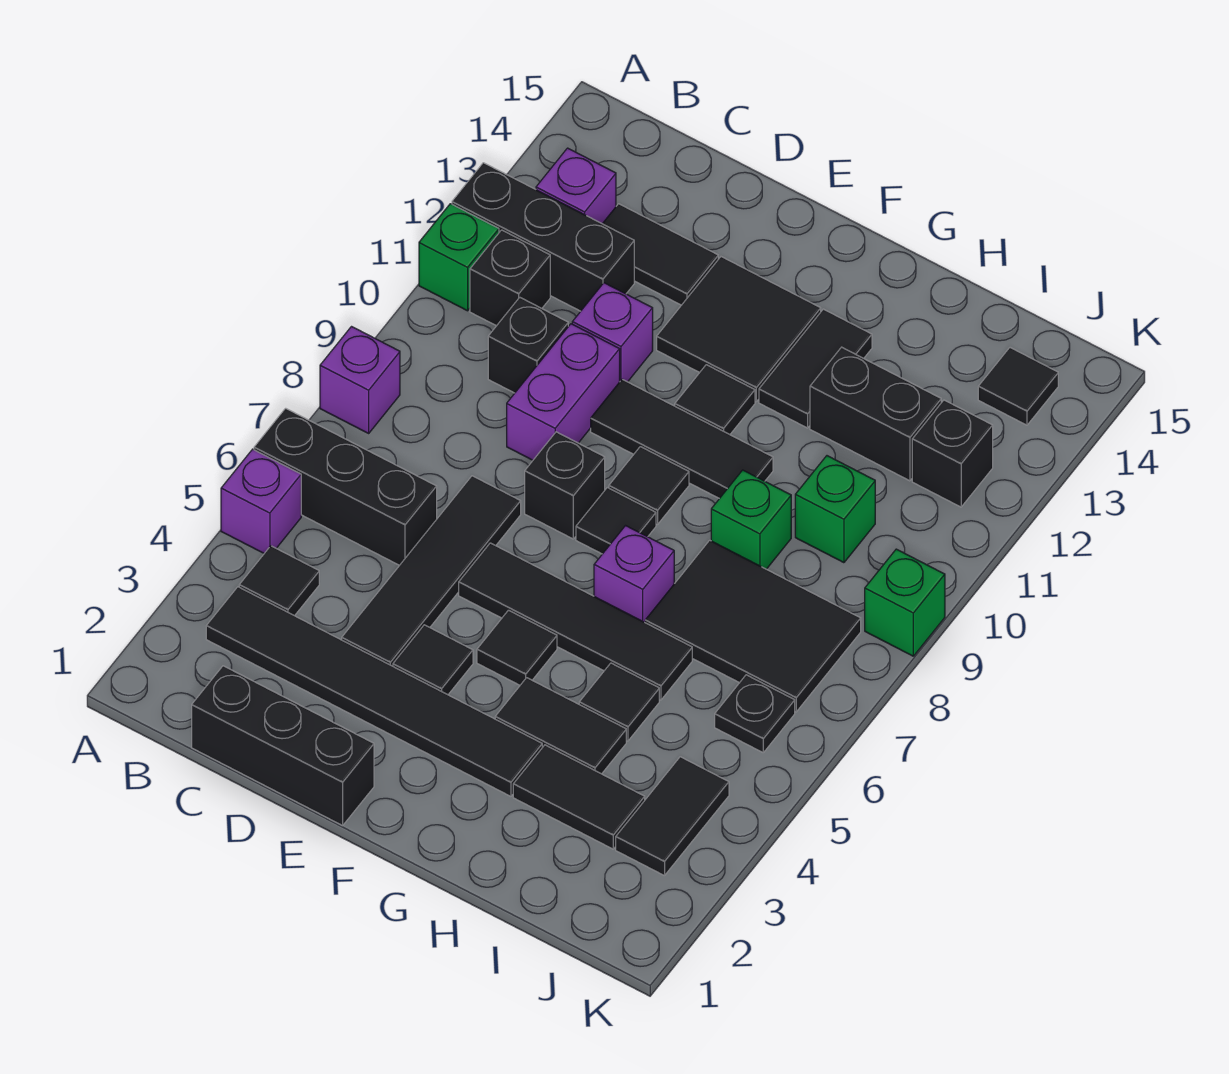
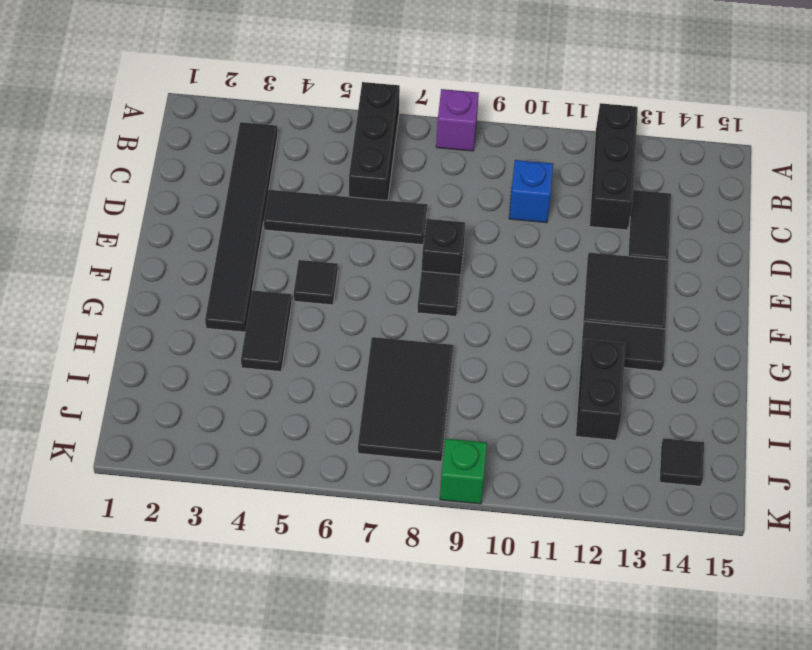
blue 1x1 brick [509,160,553,223] -> black 1x1 brick [488,297,568,393]
none -> purple 1x1 brick [221,449,301,553]
none -> green 1x1 brick [419,204,499,311]
none -> black 1x1 tile [239,546,319,616]
none -> black 1x1 brick [470,230,550,326]

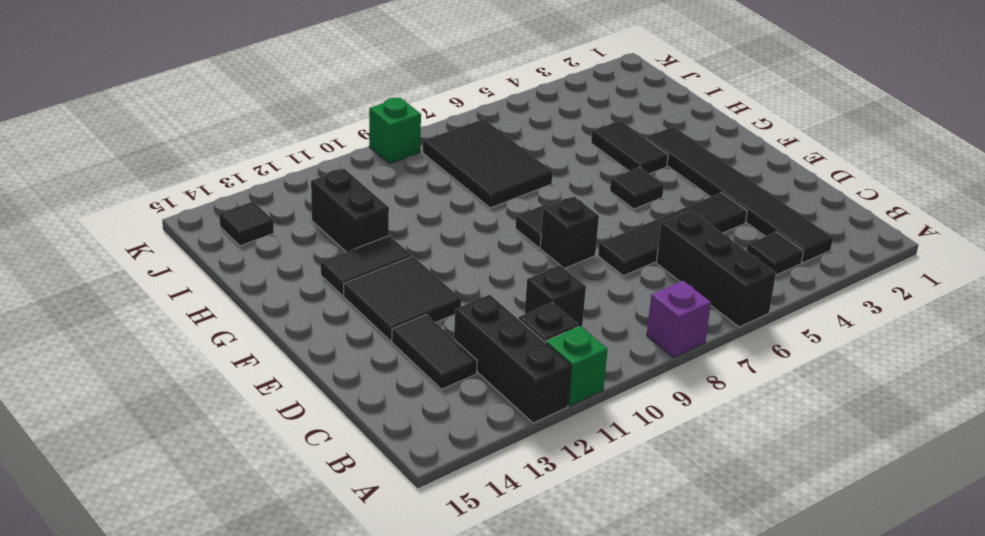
none -> purple 1x1 brick [221,449,301,553]
none -> purple 1x1 brick [536,148,616,224]
none -> black 1x3 brick [192,666,374,826]
none -> purple 1x2 brick [507,324,620,460]

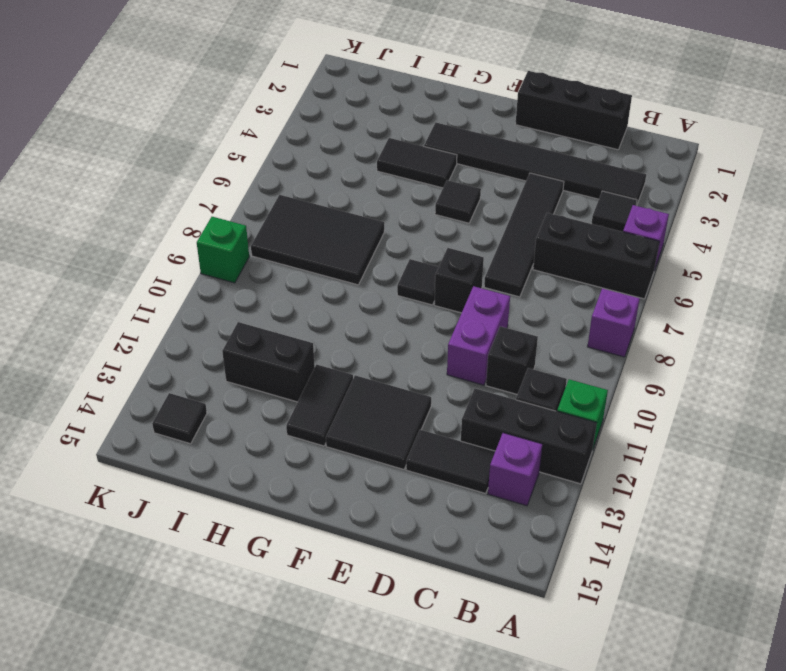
none -> purple 1x1 brick [572,283,653,382]
none -> black 1x1 tile [393,625,473,695]
none -> black 1x4 tile [459,543,692,700]
none -> black 1x3 tile [591,379,773,499]

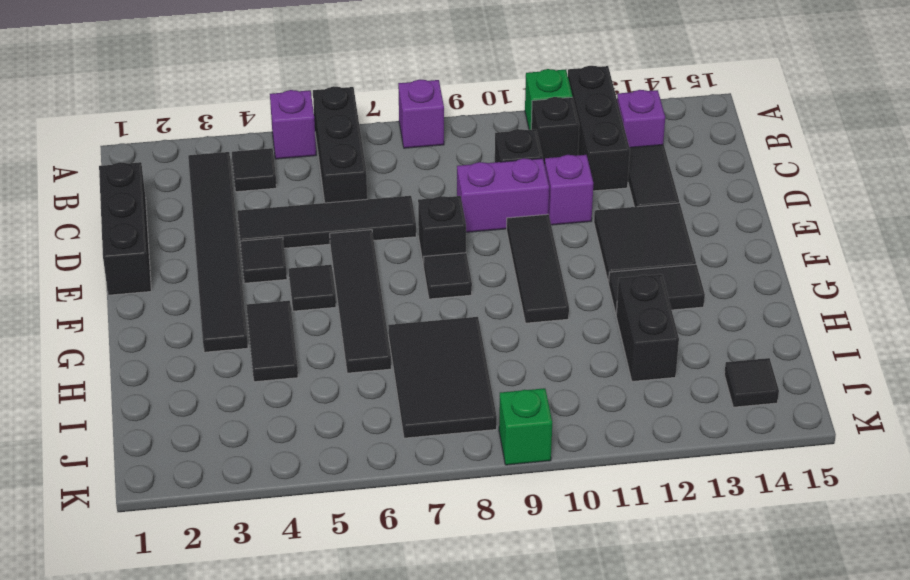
none -> black 1x1 tile [609,447,689,524]
none -> black 1x1 tile [675,365,755,434]
none -> purple 1x1 brick [594,526,674,622]
none -> black 1x2 tile [513,745,645,849]

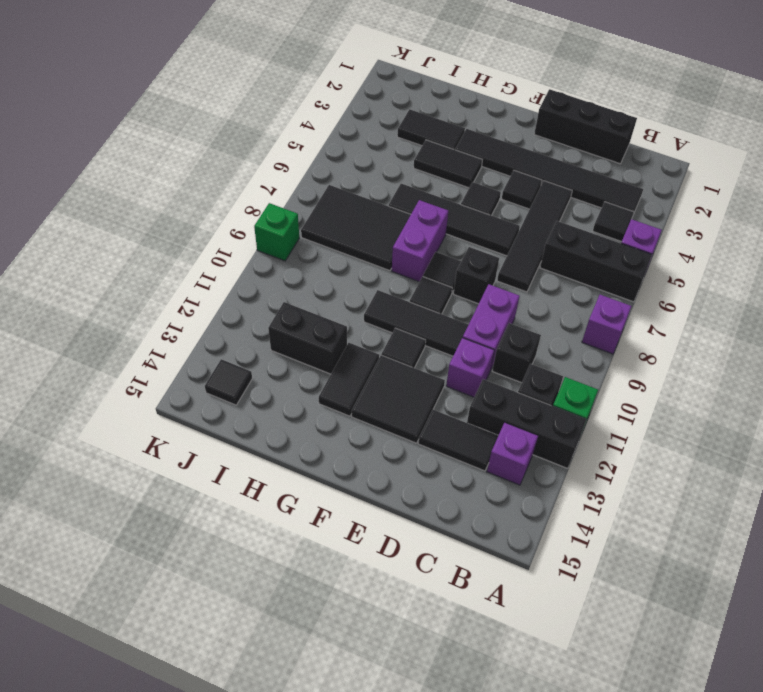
purple 1x2 brick [392,200,448,282] -> purple 1x1 brick [594,526,674,622]
none -> black 1x1 tile [579,663,659,741]
none -> green 1x1 brick [711,470,791,569]
none -> green 1x1 brick [795,456,875,563]
none -> black 1x2 tile [616,757,729,876]

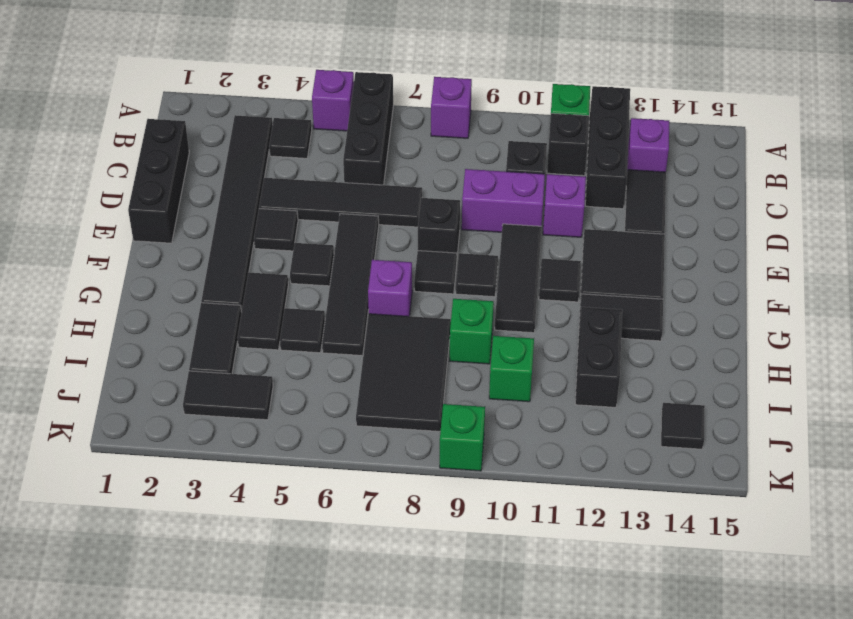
none -> black 1x1 plate [715,675,795,752]
none -> black 1x1 brick [912,400,993,507]

